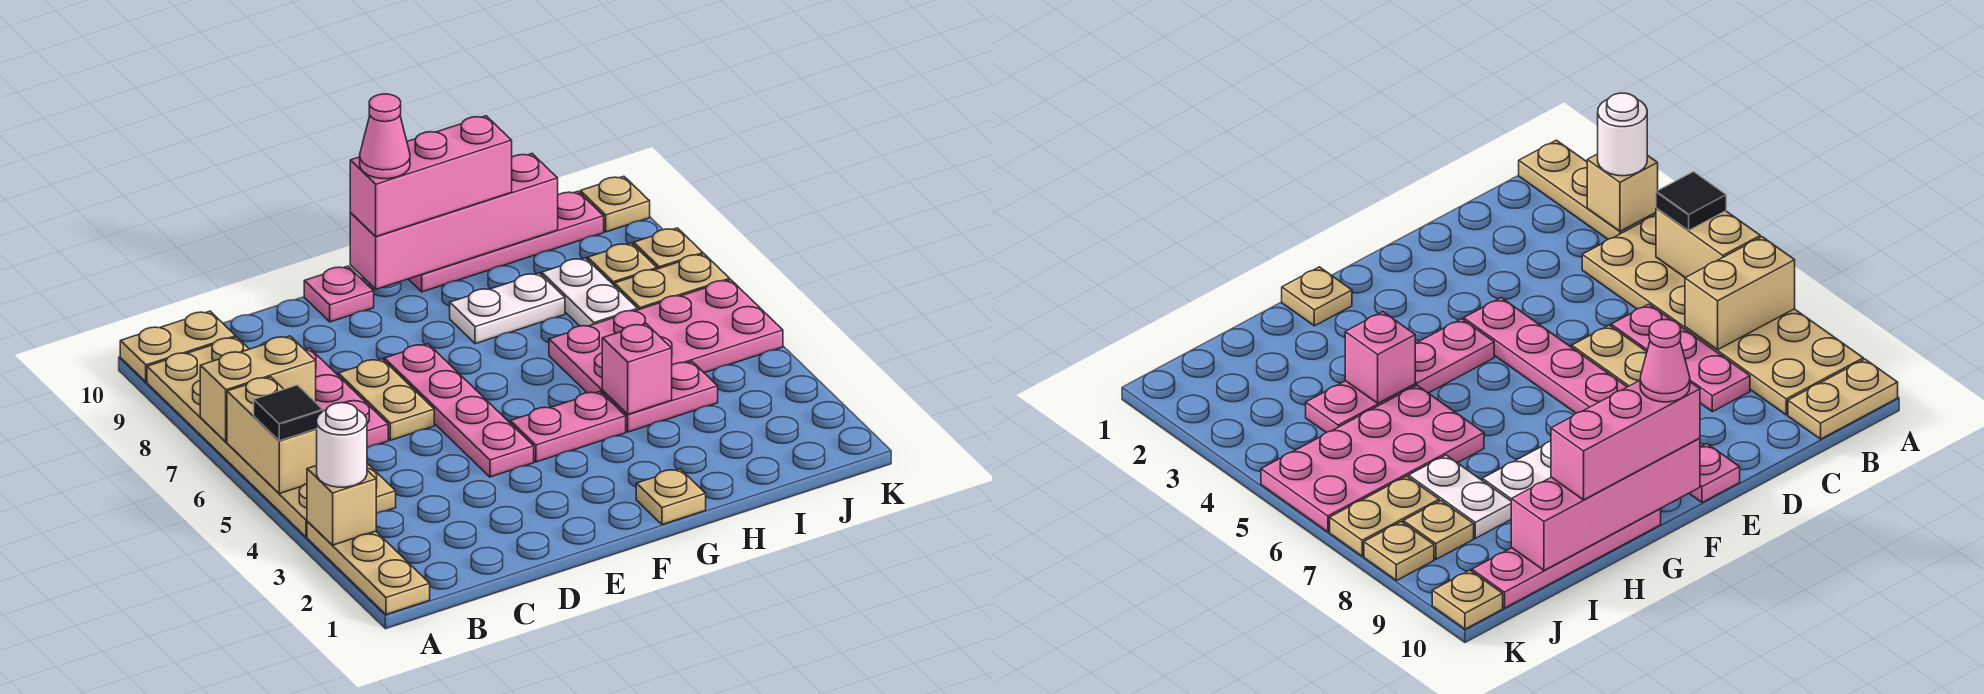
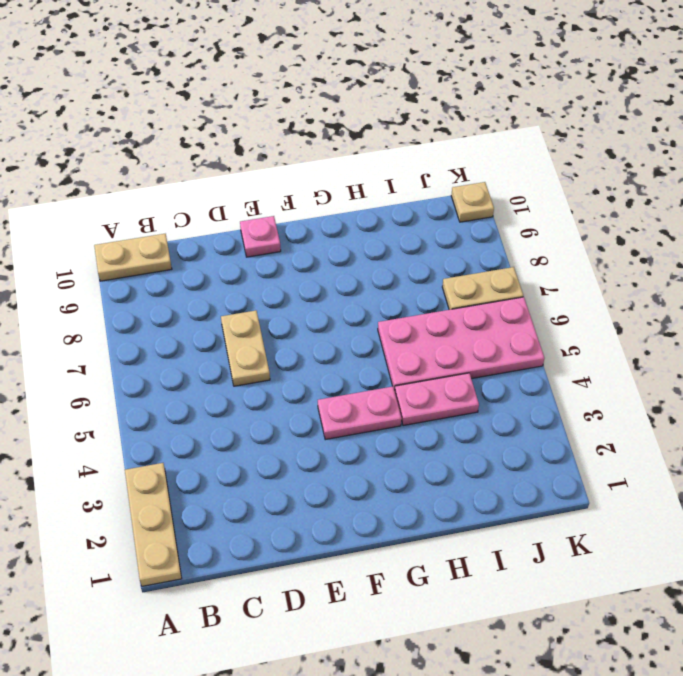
none -> tan 2x6 plate [147,337,396,537]
none -> pink 1x3 plate [304,348,388,448]
none -> pink 1x4 plate [384,344,534,477]

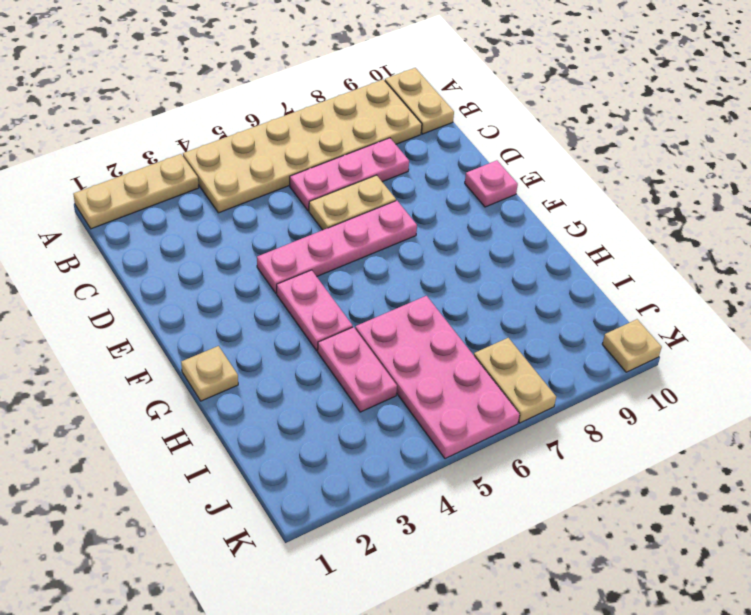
none -> white 1x2 plate [450,273,565,344]
none -> pink 1x4 plate [409,191,604,292]
none -> white 1x2 plate [542,258,638,326]

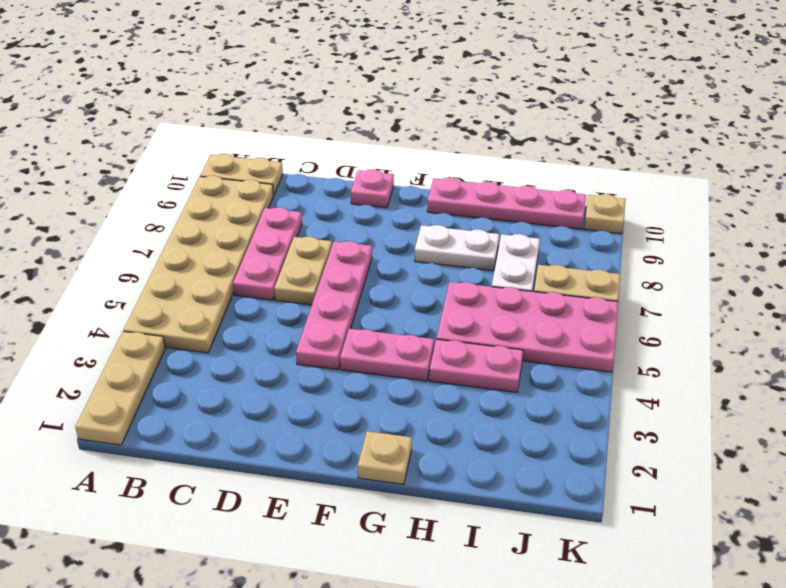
none -> tan 1x1 plate [588,243,657,285]
none -> tan 1x1 plate [634,228,703,269]
none -> tan 1x1 brick [307,466,376,545]

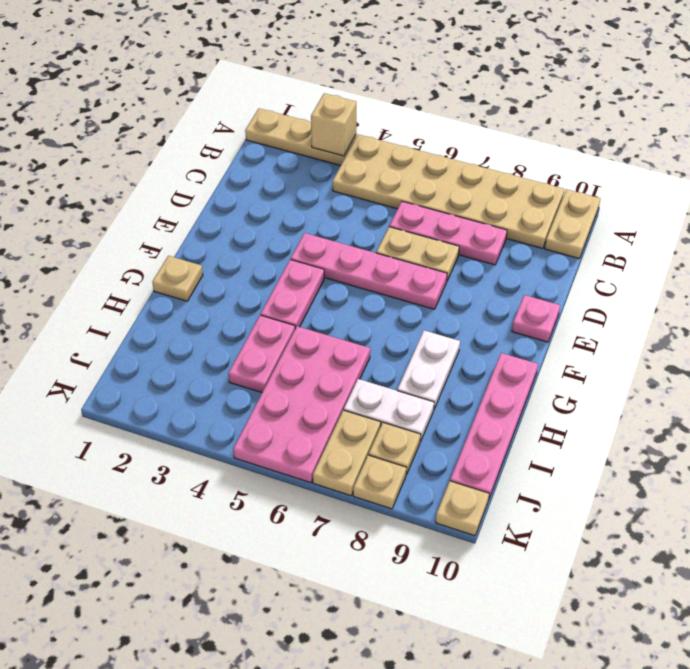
none -> tan 1x2 brick [227,377,317,494]
none -> tan 1x2 brick [200,336,316,442]
none -> pink 1x4 brick [350,154,558,289]

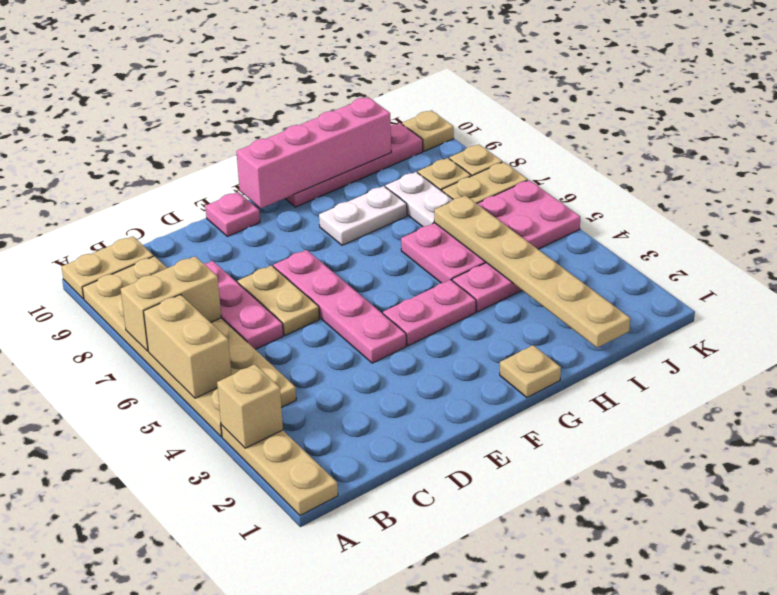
tan 1x6 plate [434,196,630,348] -> none
none -> pink 1x1 brick [602,324,672,414]
none -> white 1x1 round brick [317,403,367,487]
none -> black 1x1 tile [254,385,323,441]

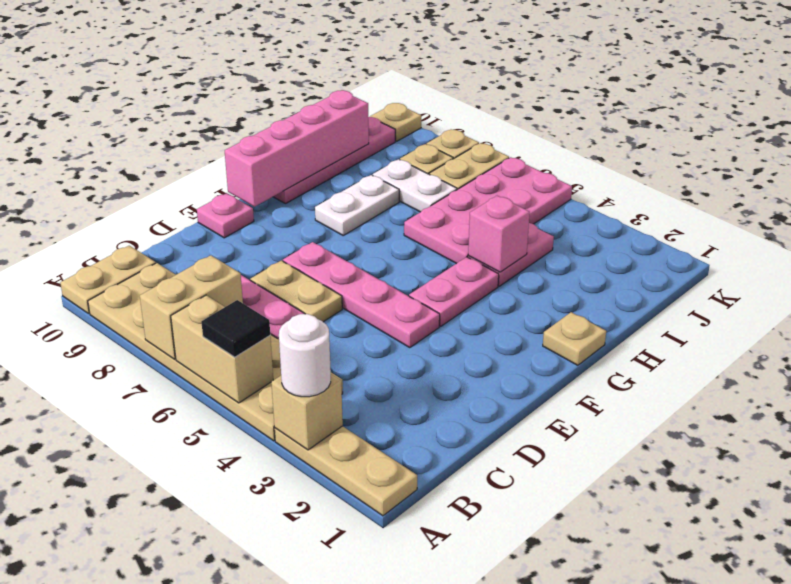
none -> pink 1x3 brick [350,116,512,237]
none -> pink 1x1 cone [360,94,410,179]

